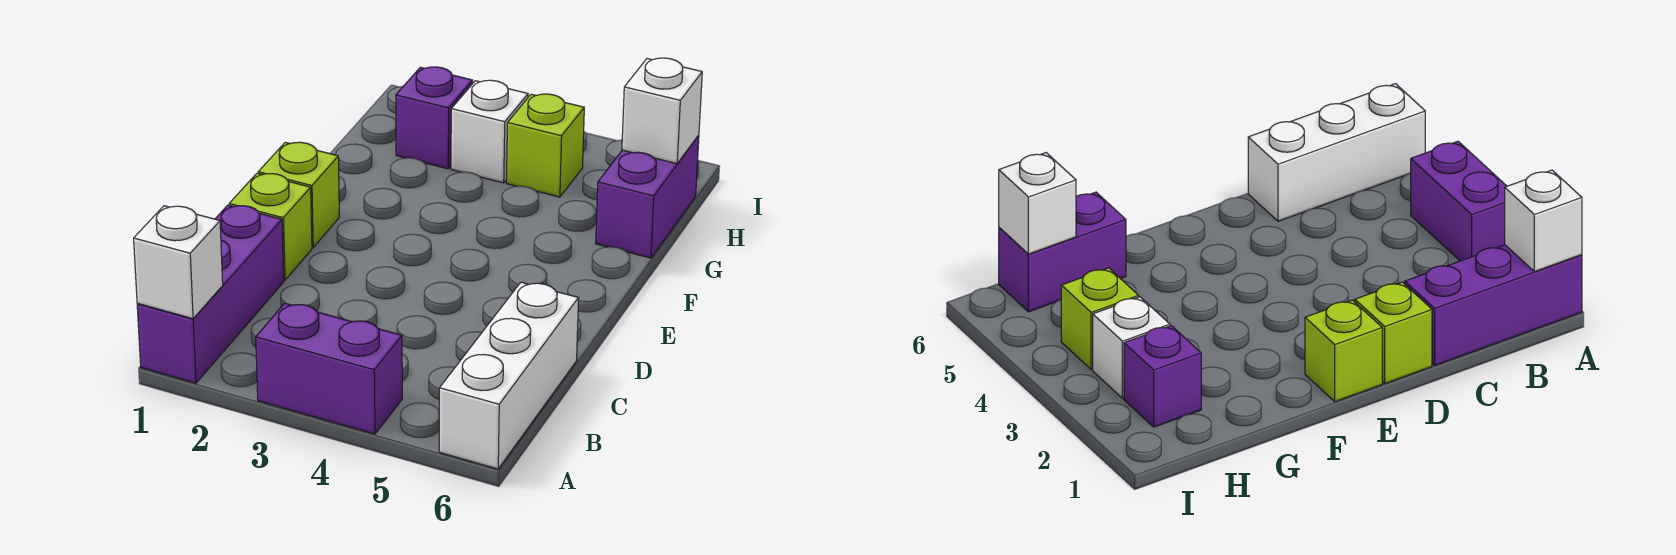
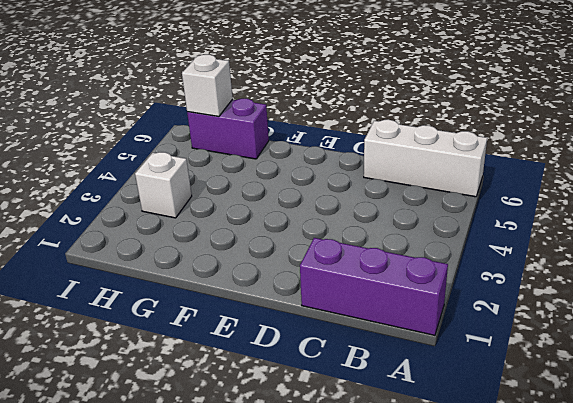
none -> purple 1x2 brick [256,303,402,434]
none -> lime 1x1 brick [229,173,312,280]

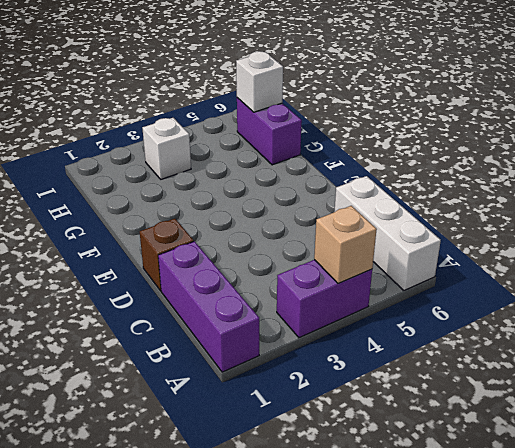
tan 1x1 brick [314,206,377,284] -> none
brown 1x1 brick [140,219,194,291] -> lime 1x1 brick [229,173,312,280]
none -> lime 1x1 brick [258,142,339,248]
none -> purple 1x1 brick [396,67,473,169]

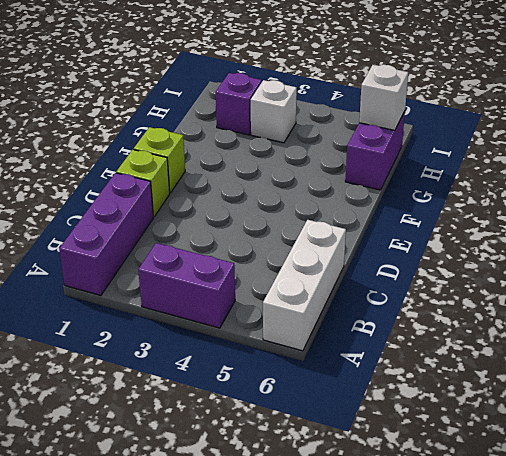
none -> lime 1x1 brick [506,94,584,197]
none -> white 1x1 brick [134,206,223,319]

